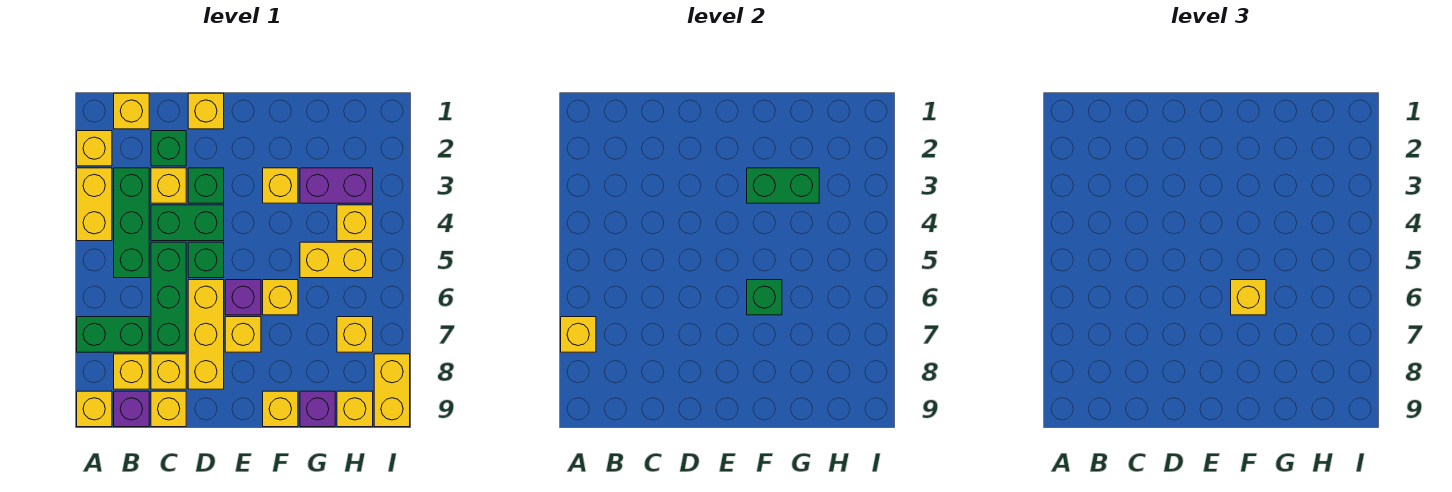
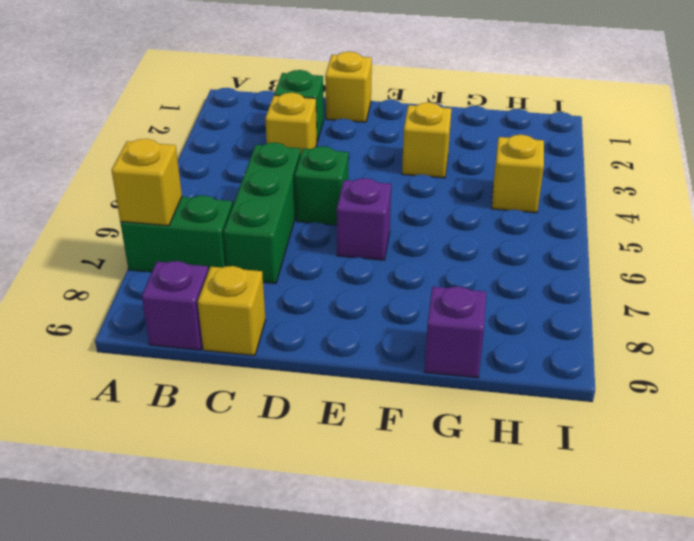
none -> yellow 1x1 brick [77,131,112,166]
none -> yellow 1x2 brick [77,168,112,241]
none -> yellow 1x1 brick [77,391,112,427]
none -> yellow 1x1 brick [114,93,149,129]

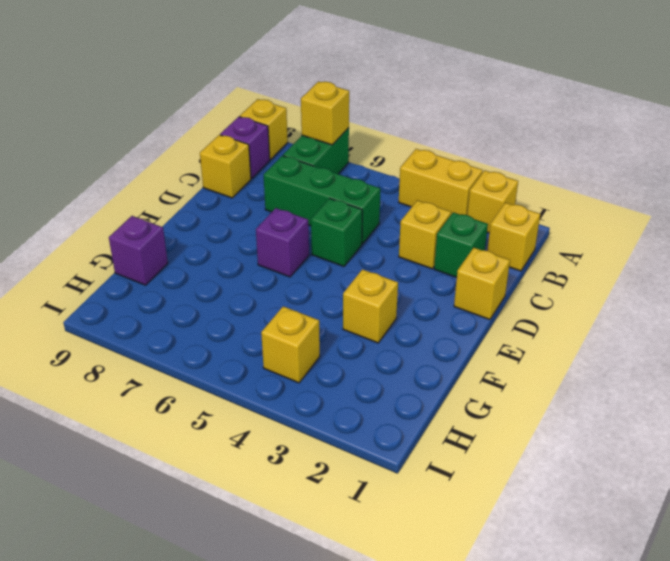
none -> green 1x3 brick [114,168,149,278]
none -> yellow 1x1 brick [114,354,149,389]
none -> green 1x2 brick [151,205,224,241]
none -> yellow 1x1 brick [151,354,186,389]

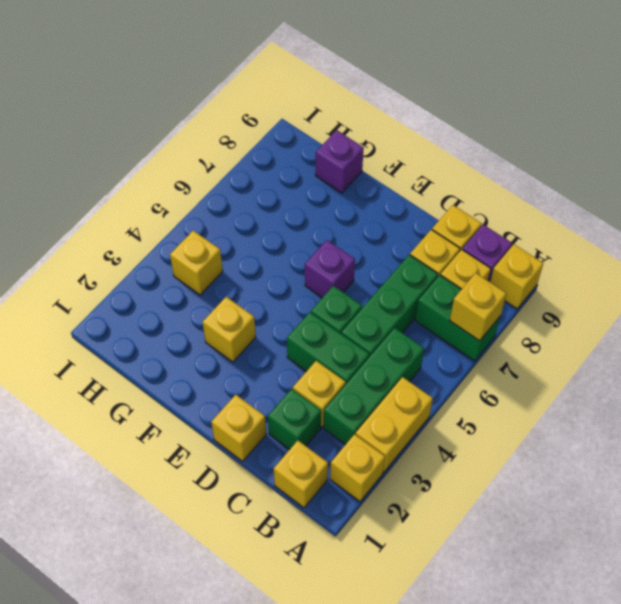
none -> green 1x1 brick [188,168,224,203]
none -> yellow 1x3 brick [188,280,224,389]
none -> yellow 1x1 brick [225,317,261,352]
none -> yellow 1x1 brick [263,280,298,315]

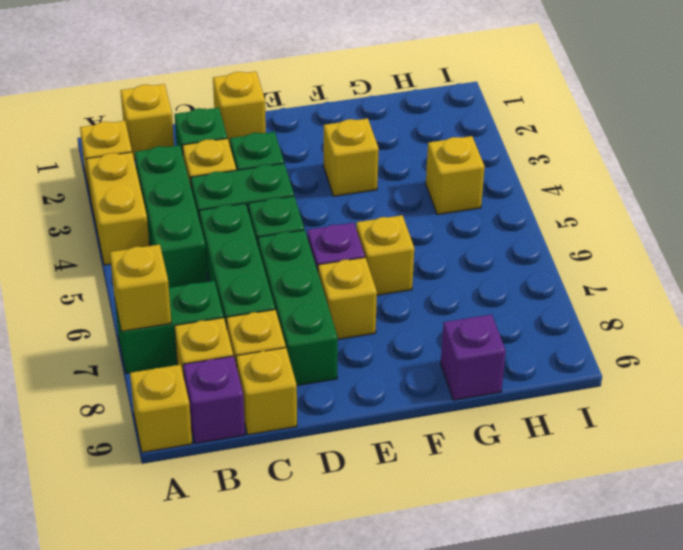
green 1x3 brick [258,230,338,385] -> yellow 1x3 brick [188,280,224,389]
none -> yellow 1x1 brick [263,391,298,427]
none -> purple 1x2 brick [300,168,373,203]
none -> yellow 1x2 brick [300,242,373,278]
none -> yellow 1x1 brick [337,317,373,352]

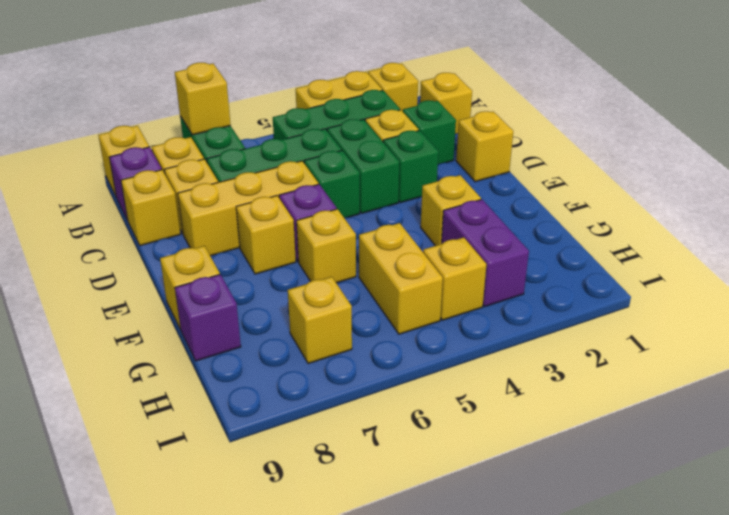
none -> yellow 1x1 brick [337,391,373,427]
none -> yellow 1x2 brick [374,354,410,427]
none -> green 1x2 brick [747,168,819,203]
none -> green 1x1 brick [747,280,782,315]

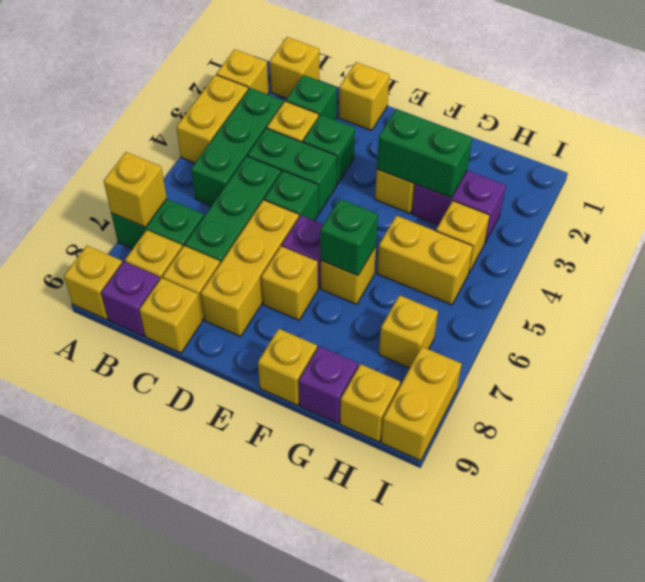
none -> yellow 1x1 brick [1231,280,1266,315]

